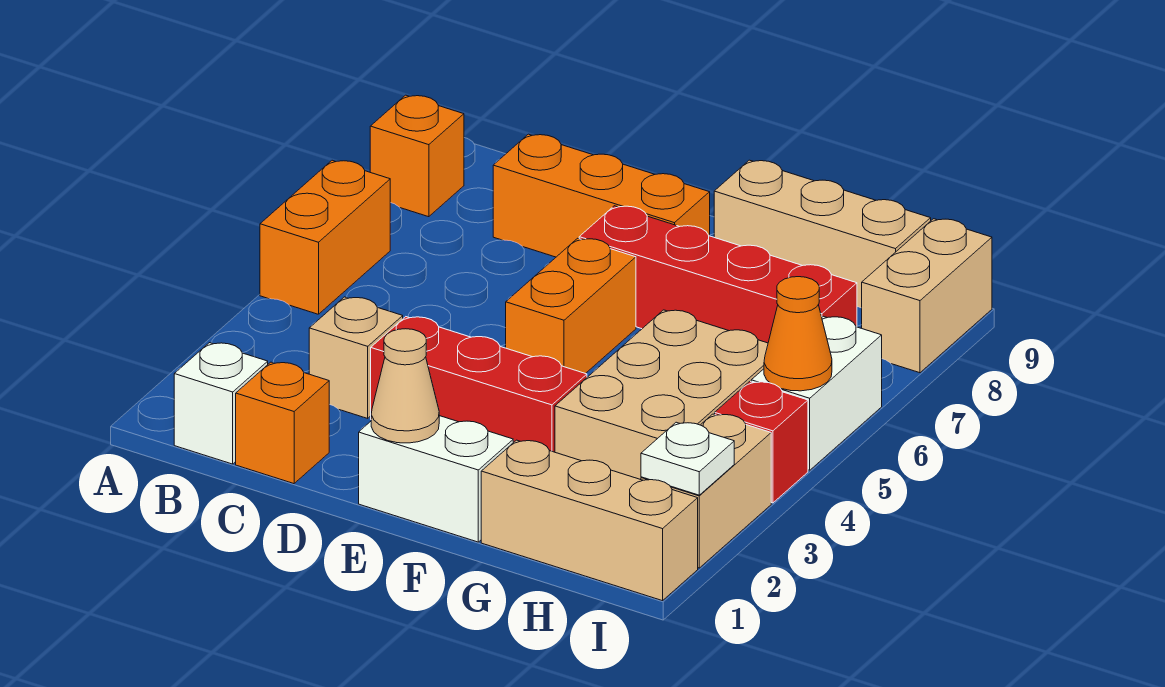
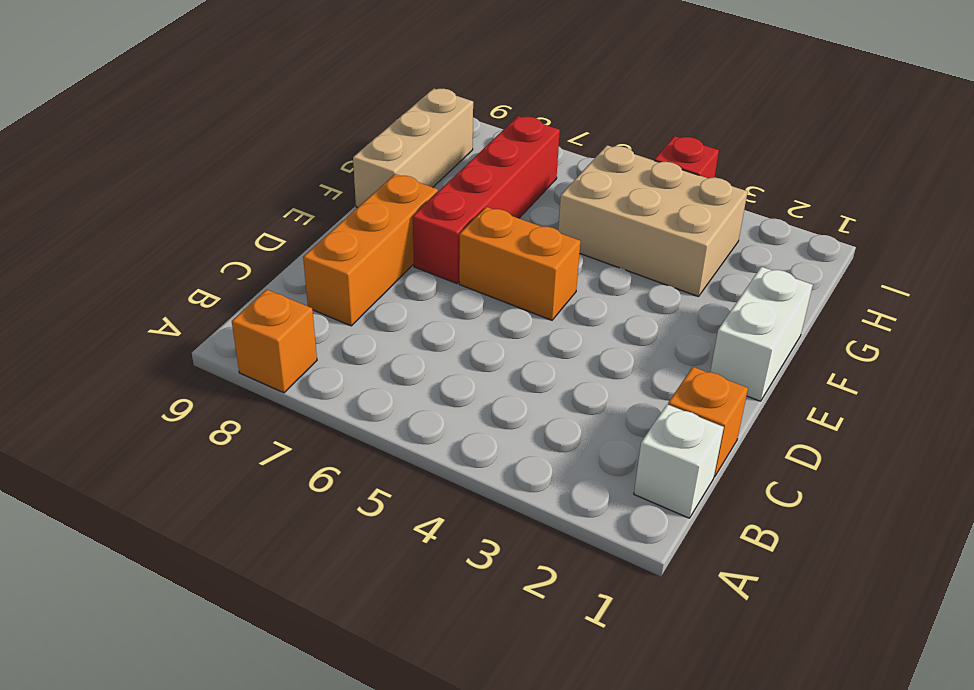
none -> orange 1x2 brick [260,160,390,314]
none -> tan 1x1 brick [309,297,403,418]
none -> red 1x3 brick [371,317,587,452]

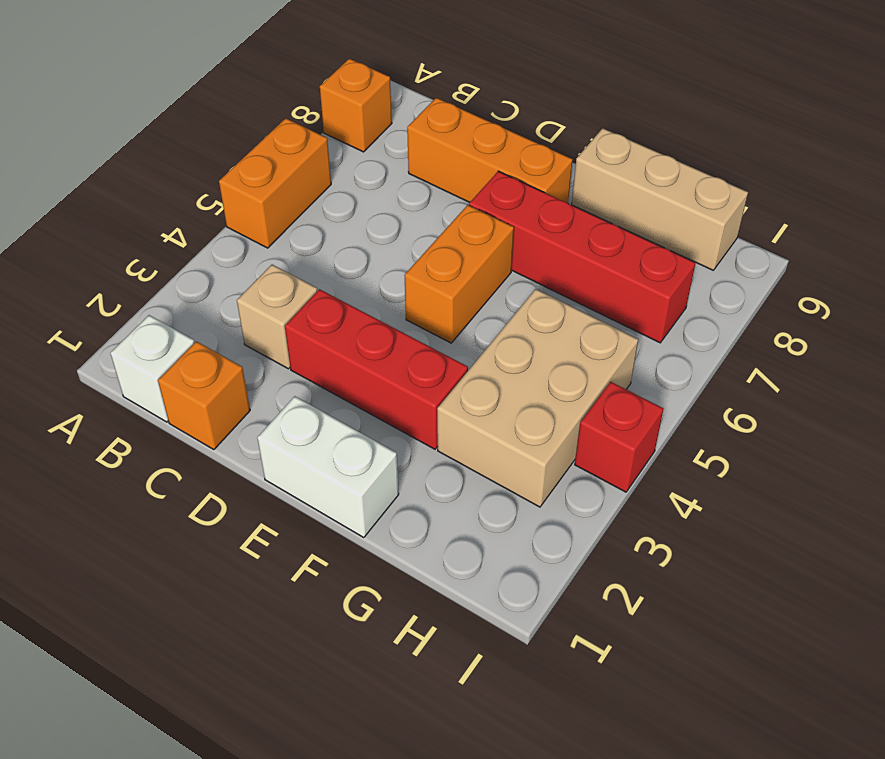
none -> tan 1x3 brick [481,440,698,601]
none -> tan 1x2 brick [641,414,771,568]
none -> white 1x2 brick [751,316,882,470]

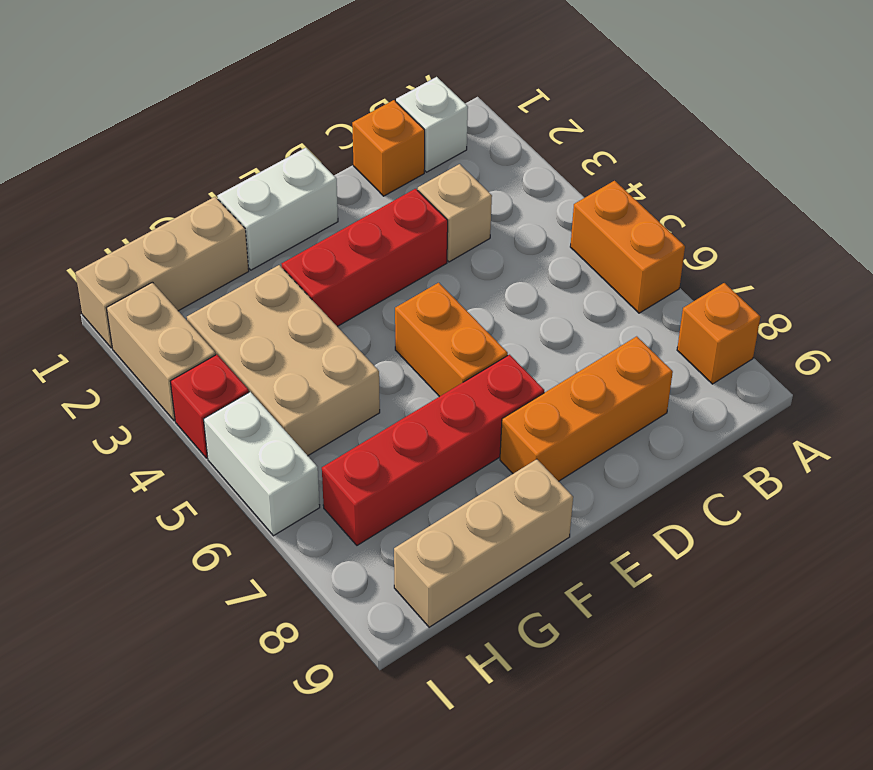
none -> tan 1x2 brick [862,219,992,373]
none -> tan 1x1 cone [371,329,439,443]
none -> white 1x1 plate [641,422,734,495]

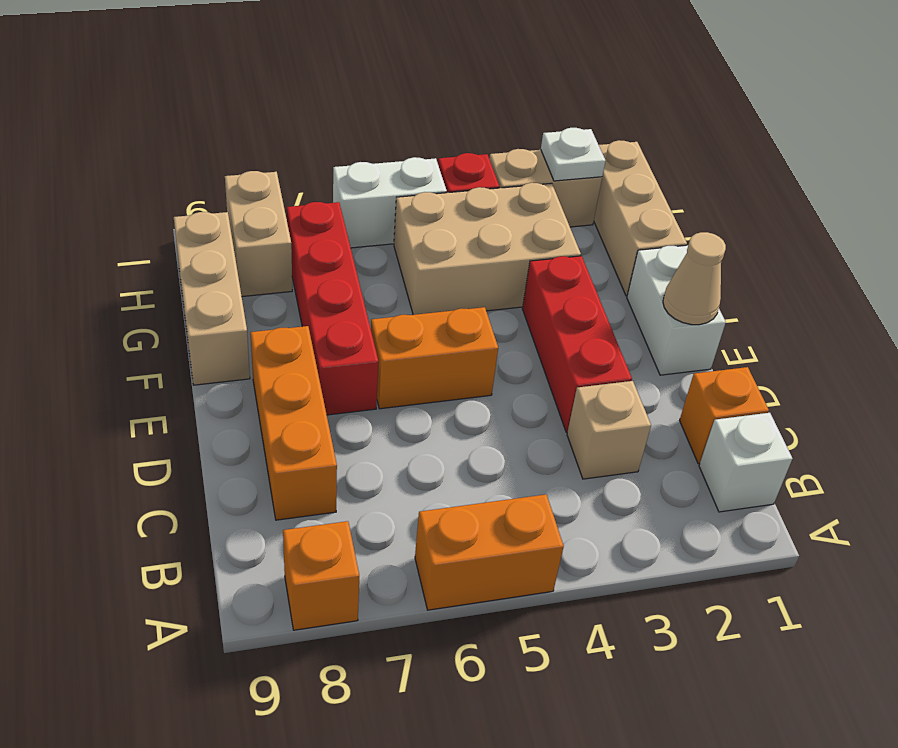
tan 1x2 brick [225,171,292,297] -> tan 1x2 brick turned to [862,219,992,373]
none -> orange 1x1 cone [764,277,832,391]

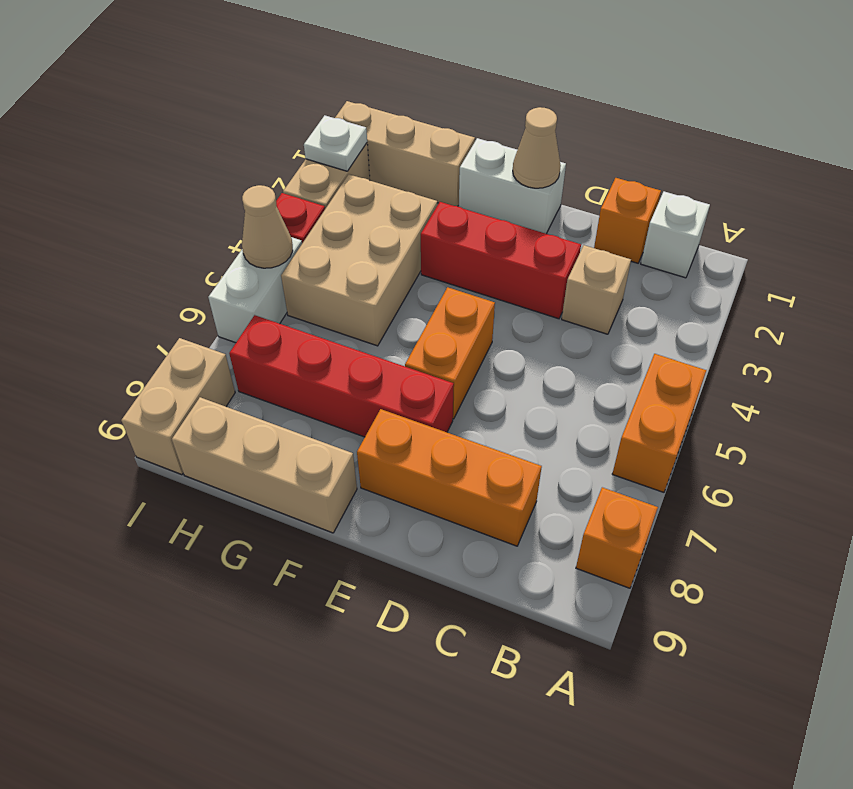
tan 1x1 cone [242,185,293,268] -> orange 1x1 cone [764,277,832,391]

